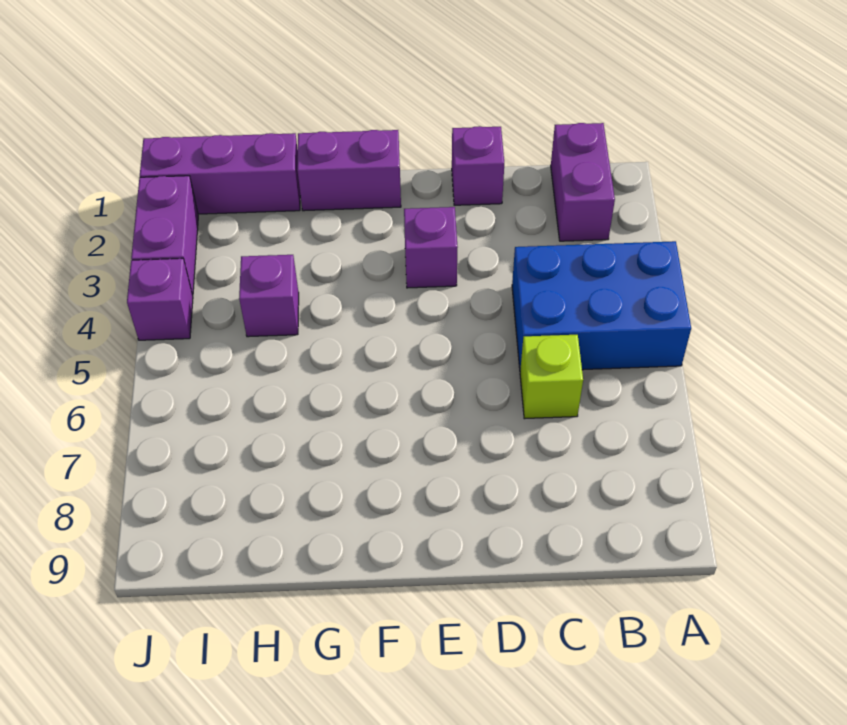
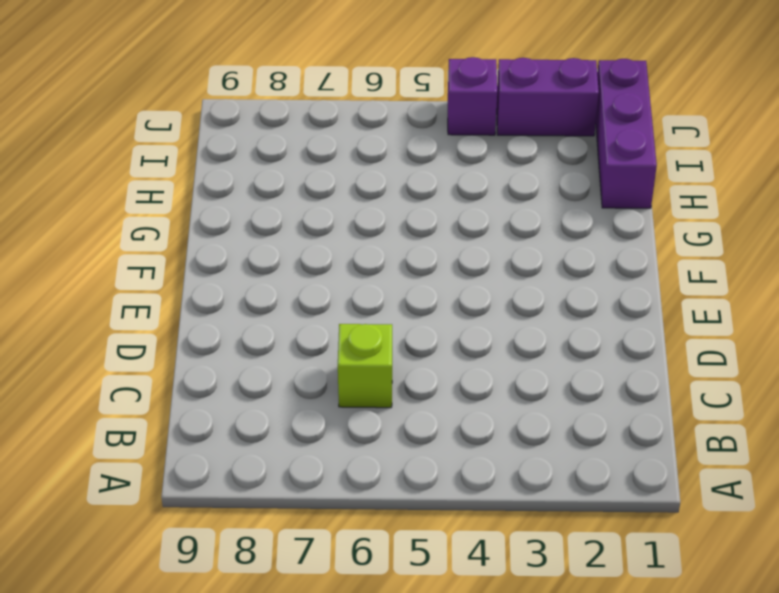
none -> blue 2x3 brick [512,241,691,370]
none -> purple 1x2 brick [551,123,615,241]

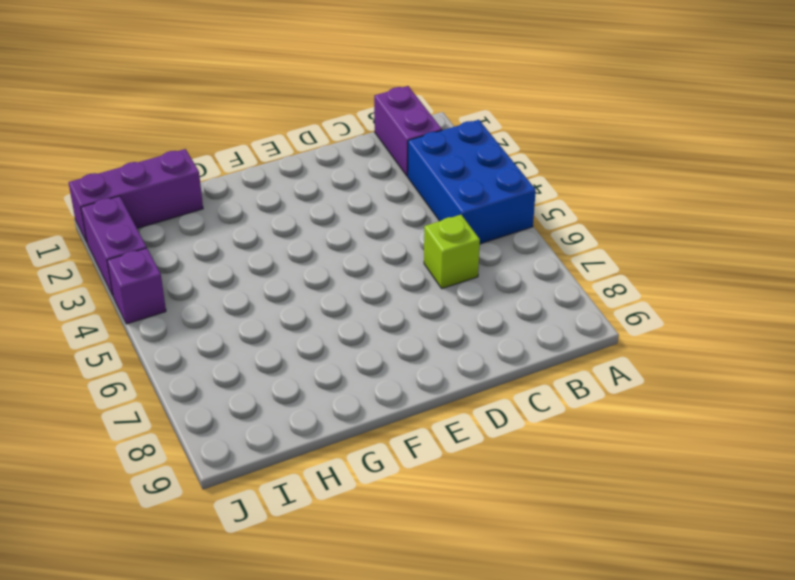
blue 2x3 brick [408,120,536,244] -> blue 2x3 brick turned to [512,241,691,370]
none -> purple 1x1 brick [452,126,504,205]
none -> purple 1x1 brick [404,207,458,288]

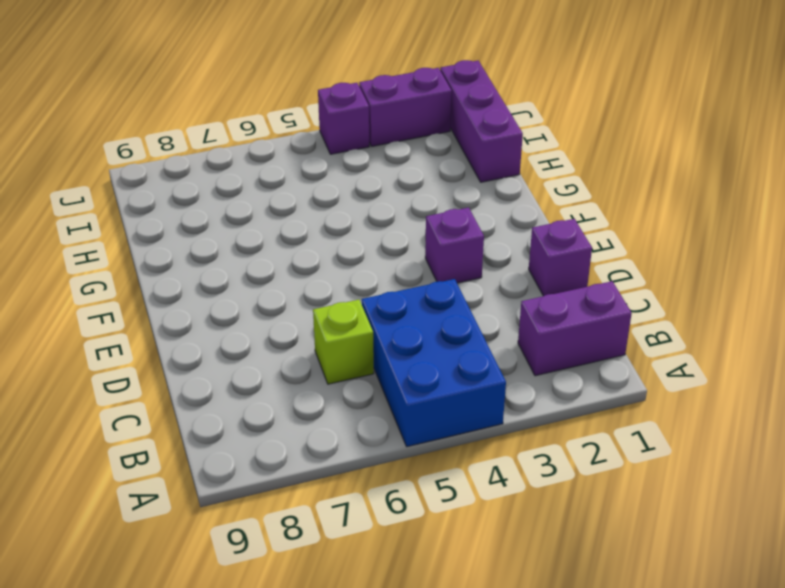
none -> purple 1x2 brick [297,130,401,211]
none -> purple 1x1 brick [239,255,299,337]

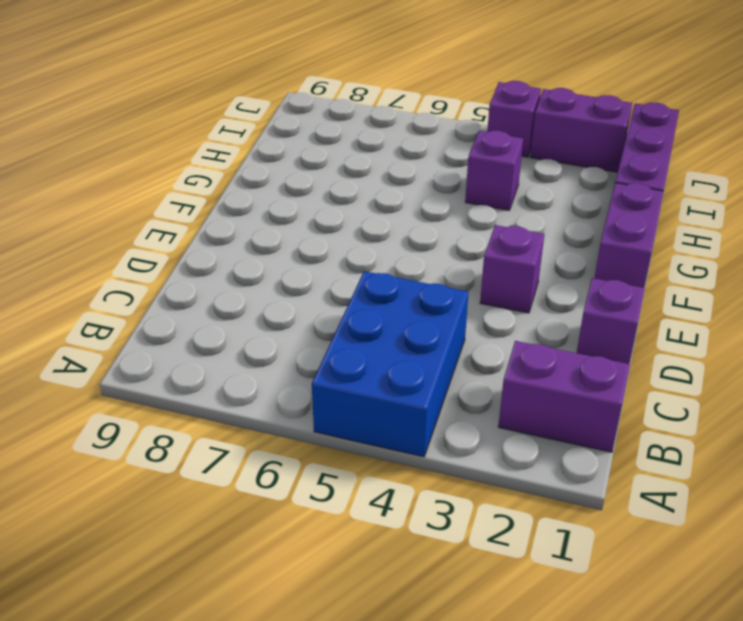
none -> lime 1x1 brick [520,335,583,419]

